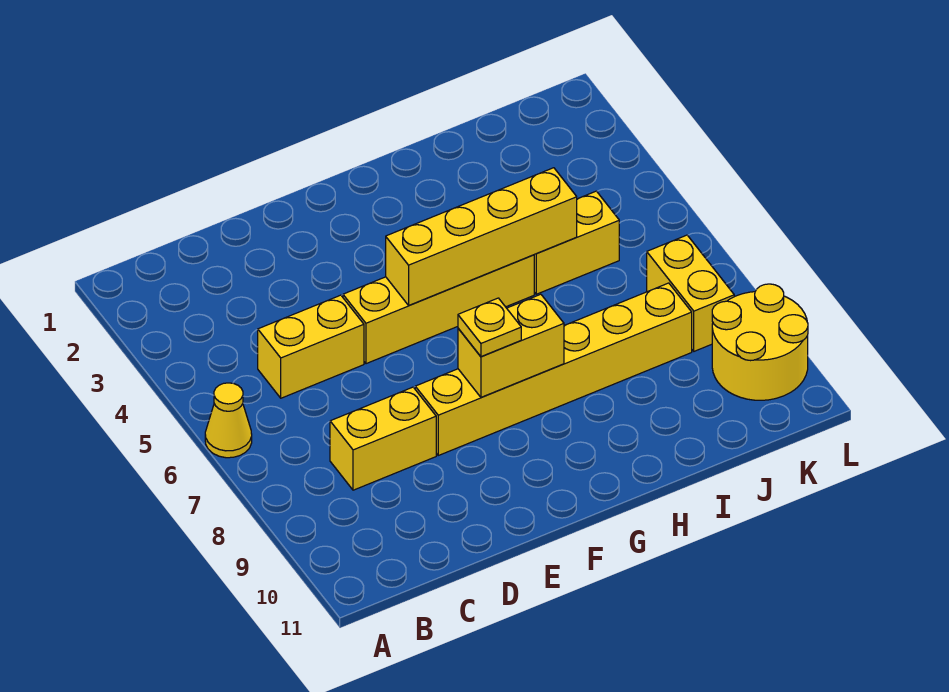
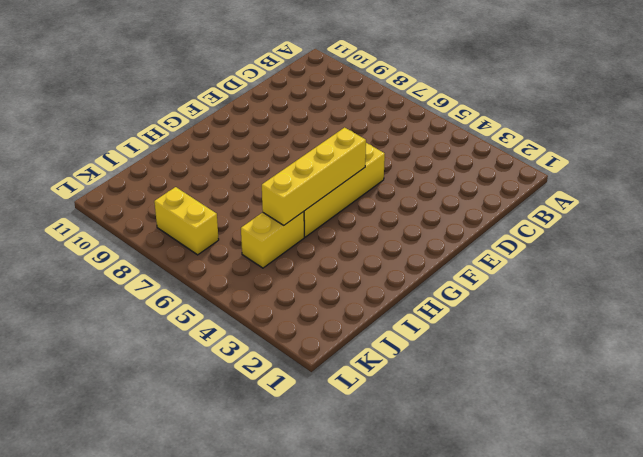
none -> yellow 1x1 cone [205,383,252,458]
none -> yellow 1x2 brick [258,295,364,398]

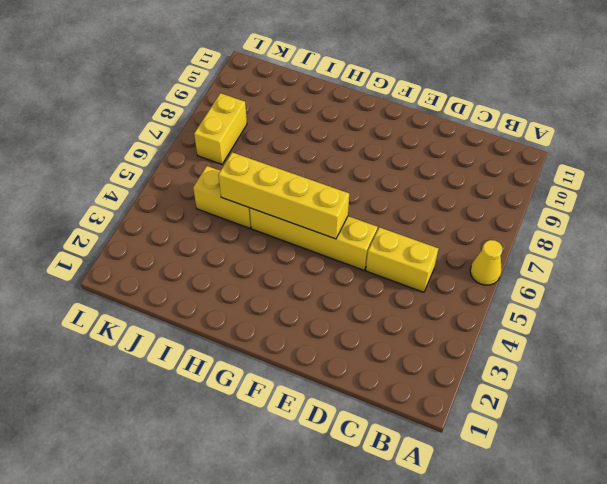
none -> yellow 1x2 brick [330,387,436,490]
none -> yellow 1x6 brick [415,283,692,455]

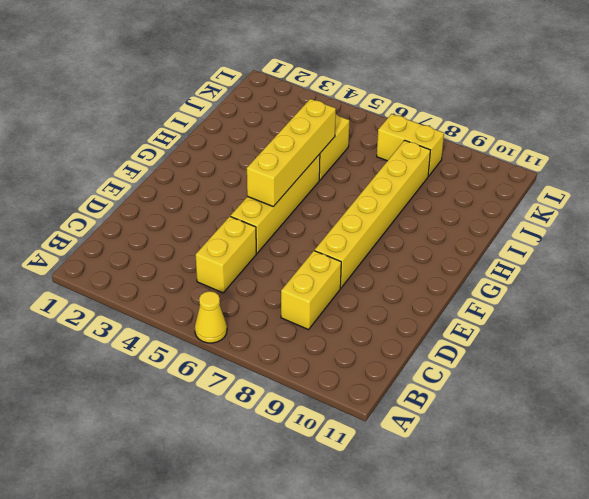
none -> yellow 2x2 round brick [712,284,808,400]
none -> yellow 1x2 brick [458,294,564,397]

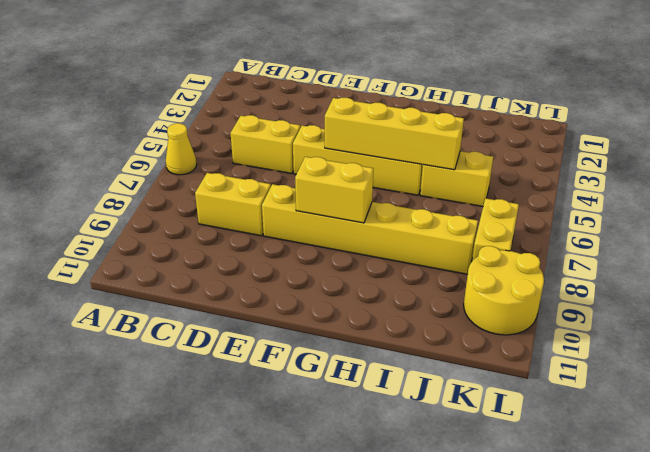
none -> yellow 1x1 plate [458,298,521,357]

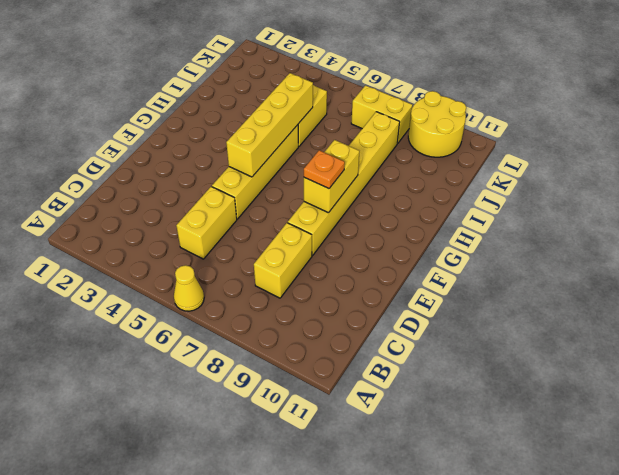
orange 1x1 plate [304,150,345,189] -> yellow 1x1 plate [458,298,521,357]

